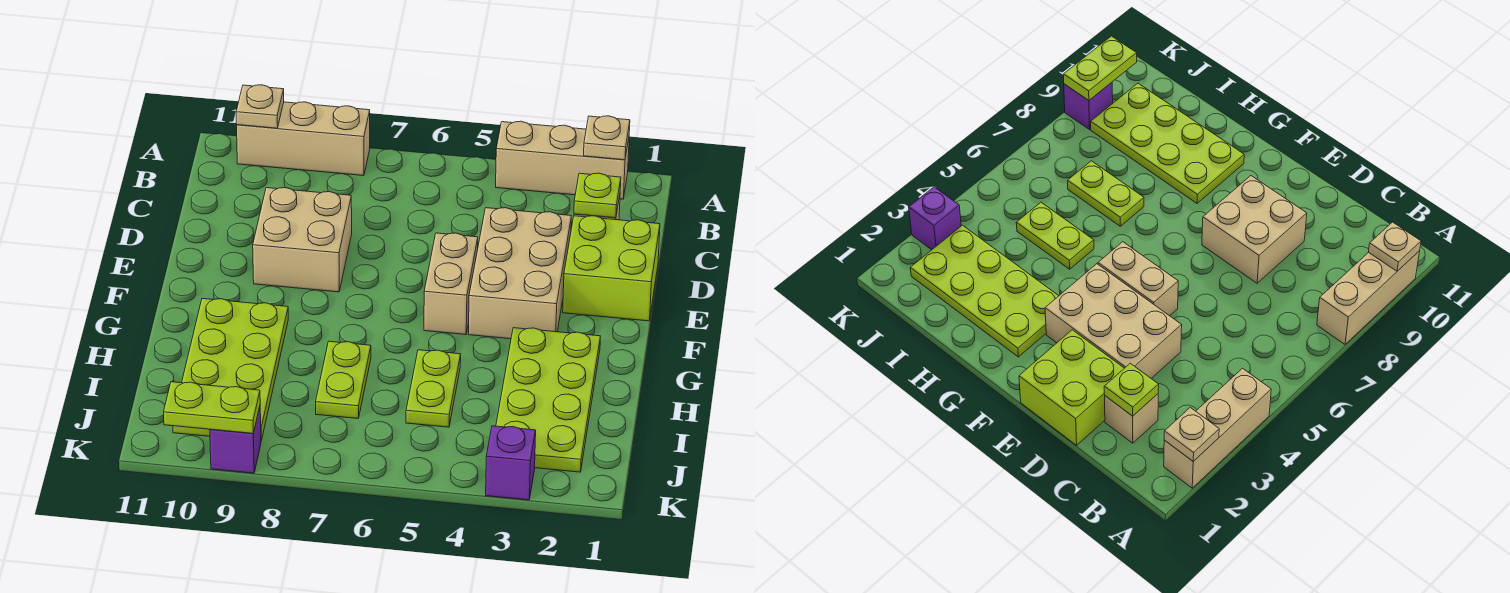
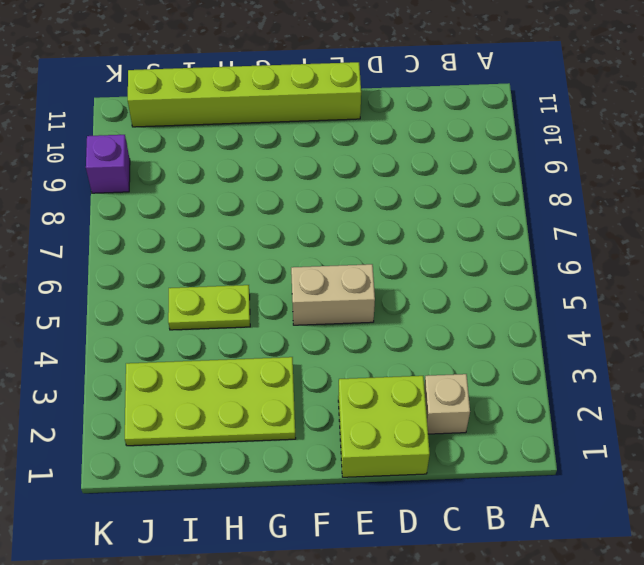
lime 1x6 brick [128,62,361,127] -> none
none -> tan 1x3 brick [496,121,629,199]
none -> tan 1x3 brick [237,102,370,176]
none -> tan 2x3 brick [468,208,571,339]

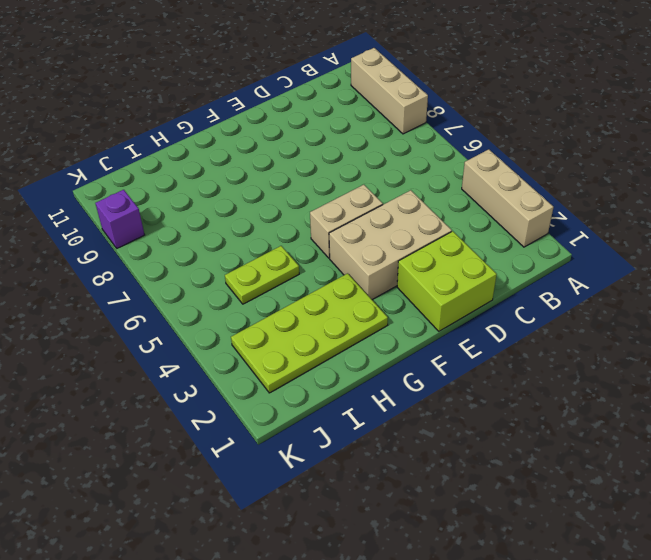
none -> tan 1x1 brick [1105,394,1158,443]
none -> tan 2x2 brick [253,188,352,292]
none -> lime 2x4 plate [173,299,288,441]

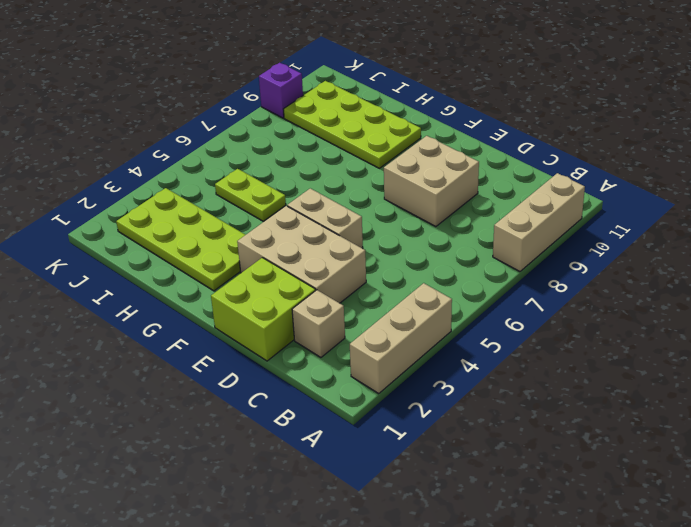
none -> lime 1x2 plate [316,341,371,419]
none -> purple 1x1 brick [486,426,536,500]
none -> tan 1x1 plate [584,116,630,160]

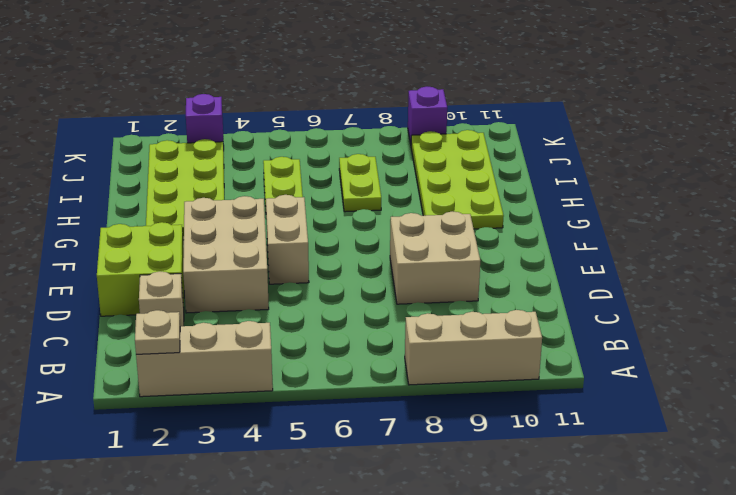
none -> tan 1x1 plate [236,85,284,128]
none -> lime 1x1 plate [574,173,621,218]
none -> lime 1x2 plate [164,382,260,434]

